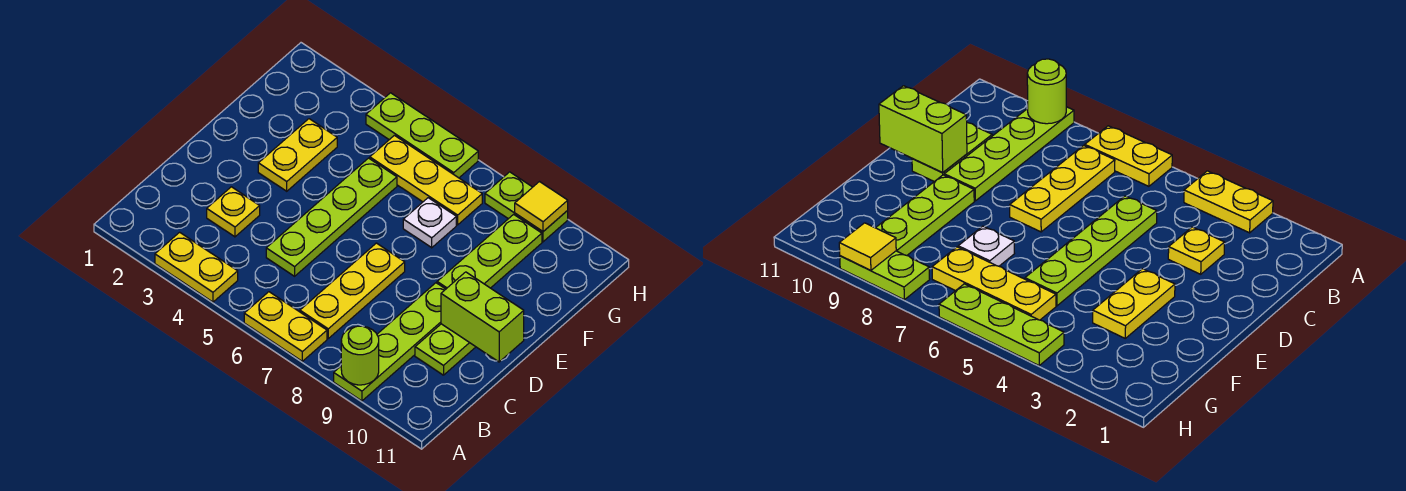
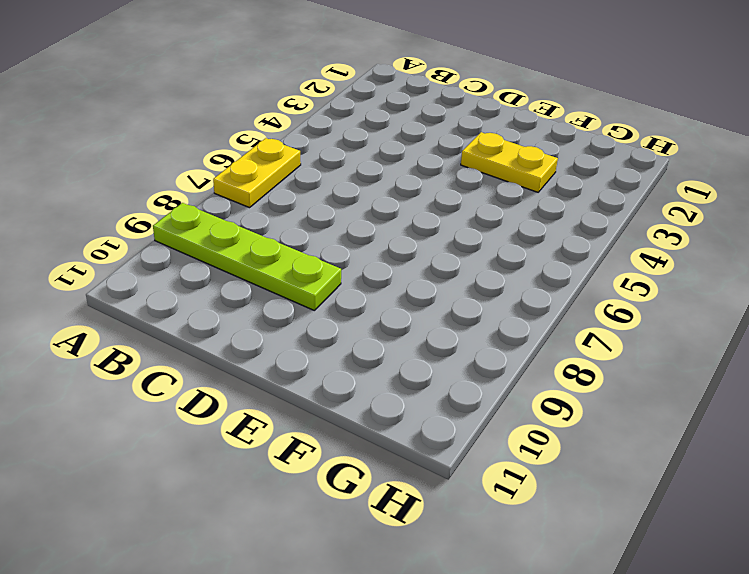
none -> yellow 1x2 plate [155,232,238,302]
none -> yellow 1x3 plate [300,243,405,338]
none -> yellow 1x1 plate [207,187,260,237]

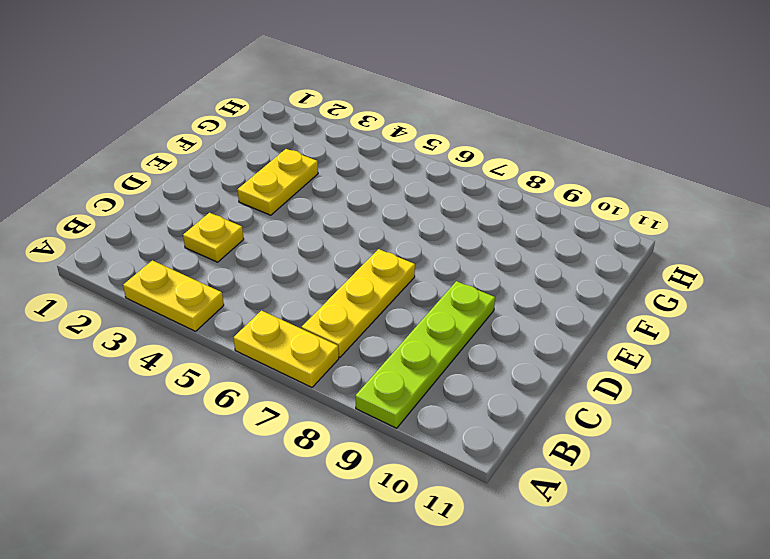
none -> lime 1x4 plate [266,158,397,276]
none -> lime 1x2 plate [415,324,475,375]
none -> lime 1x3 plate [437,214,542,289]

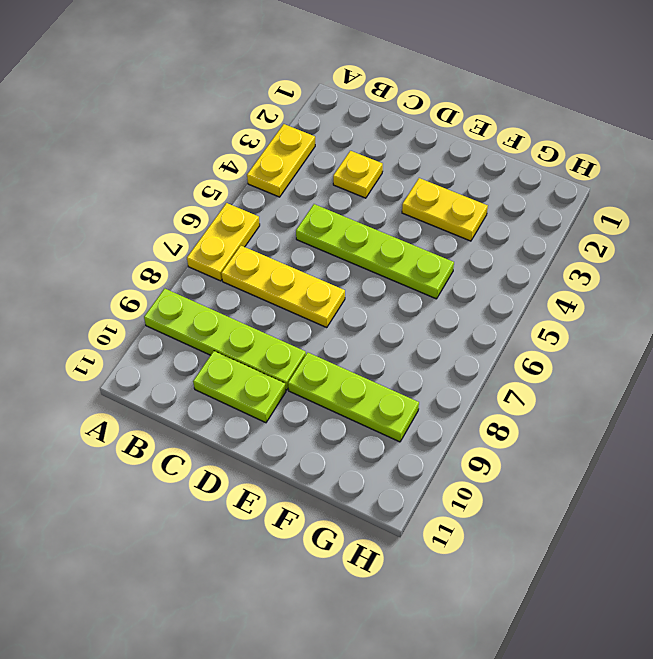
none -> white 1x1 plate [403,198,456,248]
none -> yellow 1x3 plate [370,135,482,225]
none -> lime 1x3 plate [366,93,478,178]

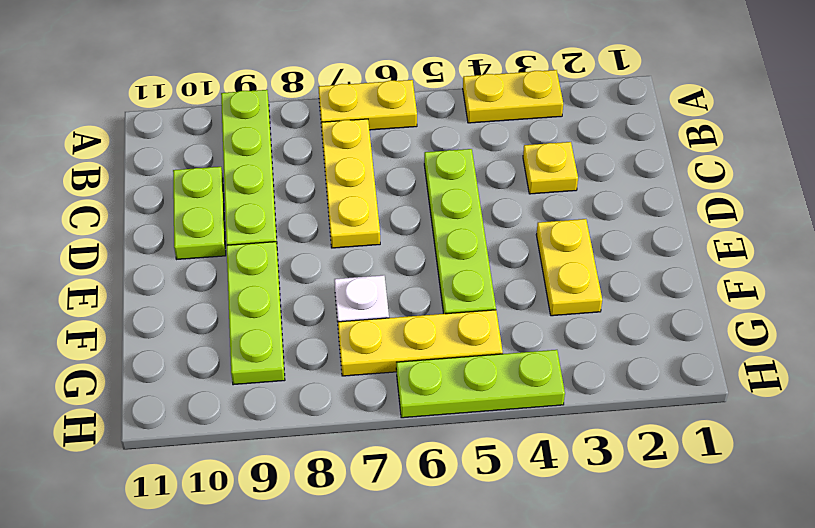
none -> lime 1x2 plate [485,172,568,242]
none -> lime 1x1 round brick [341,326,379,385]
none -> lime 1x2 brick [441,272,524,362]

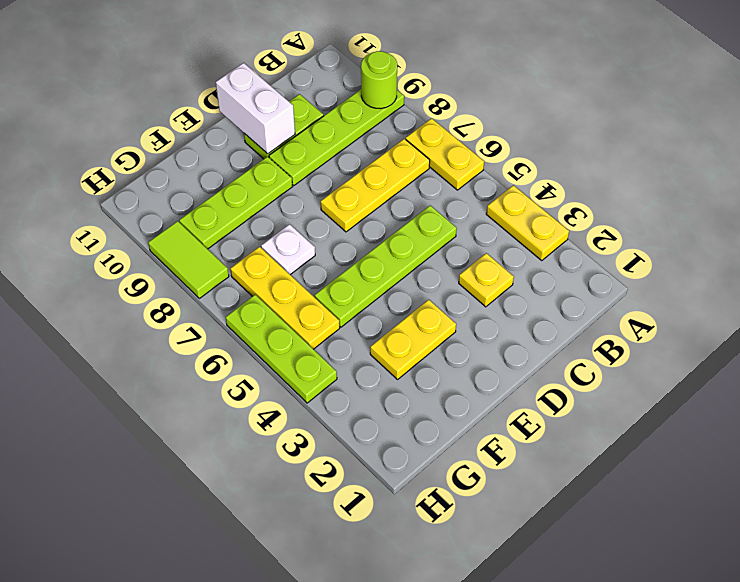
white 1x2 brick [216,63,295,154] -> lime 1x2 brick [441,272,524,362]
lime 1x2 tile [148,221,229,298] -> lime 1x2 plate [485,172,568,242]
none -> yellow 1x1 tile [515,182,568,231]

